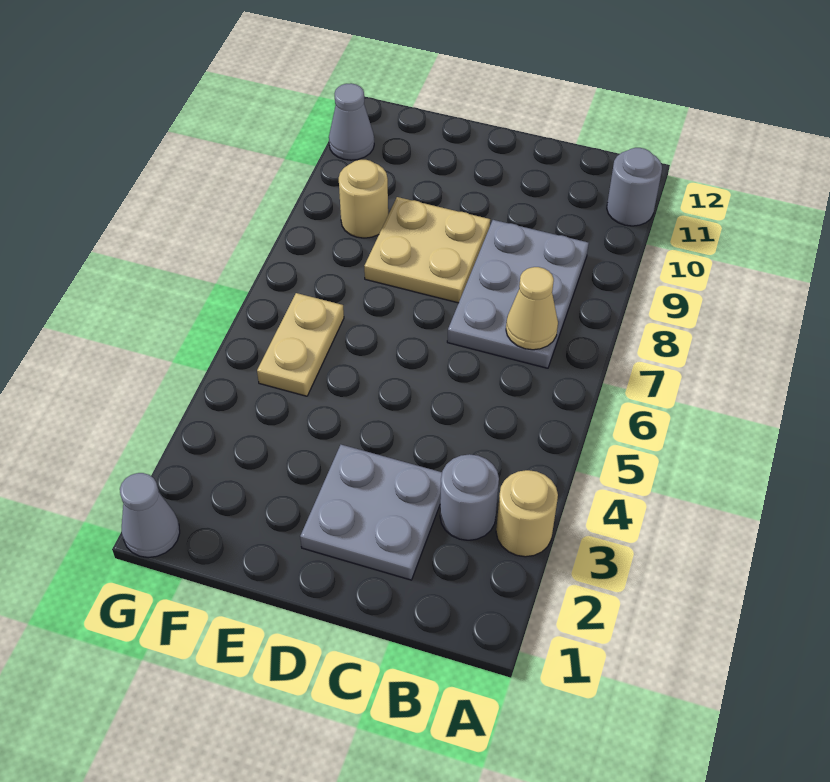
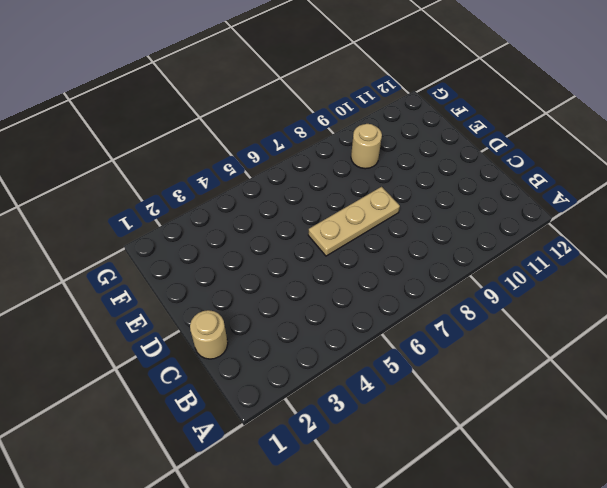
tan 1x1 round brick [190,310,228,359] -> tan 1x1 round brick moved to [496,470,558,557]
tan 1x3 plate [308,187,400,256] -> tan 2x2 plate [364,197,490,303]
none -> grey 1x1 round brick [607,148,662,226]
none -> grey 1x1 round brick [440,454,499,540]

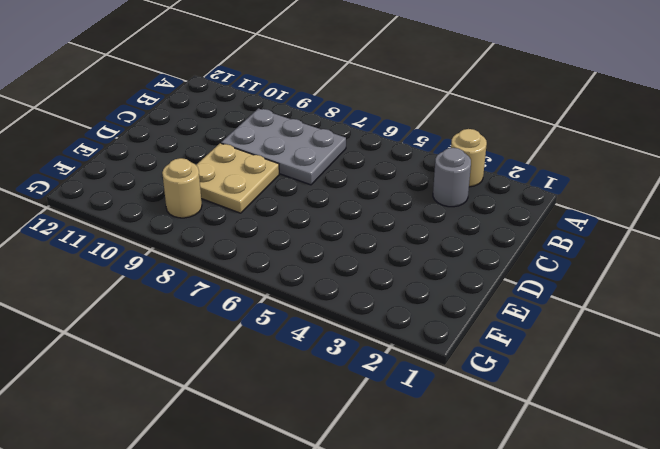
none -> grey 1x1 round brick [607,148,662,226]
none -> grey 2x2 plate [300,445,442,580]

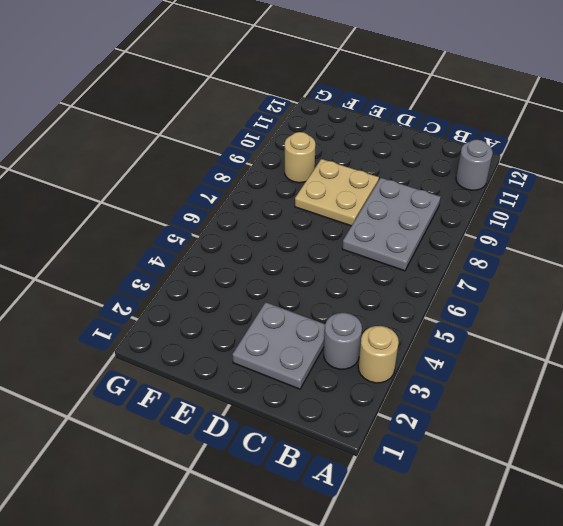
none -> tan 1x2 plate [257,293,344,396]
none -> grey 1x1 cone [120,473,180,558]

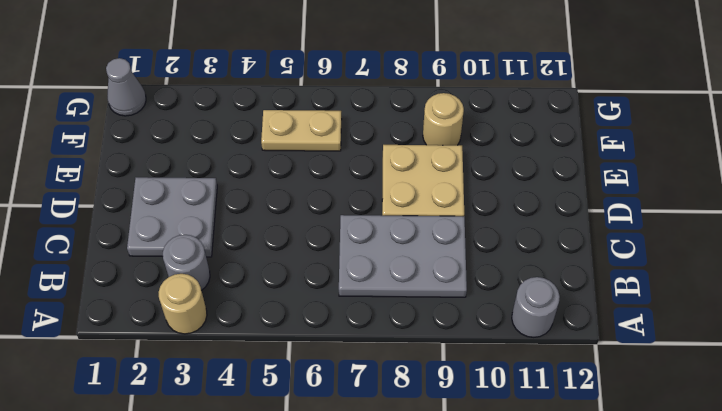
none -> grey 1x1 cone [329,83,374,160]
none -> tan 1x1 cone [506,267,558,350]

